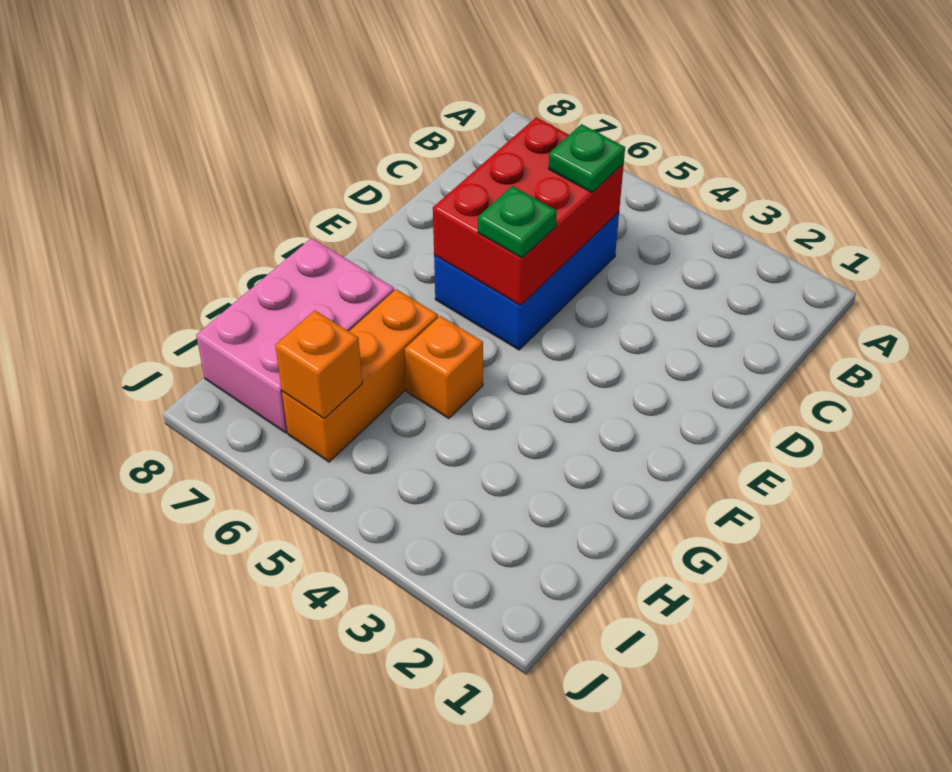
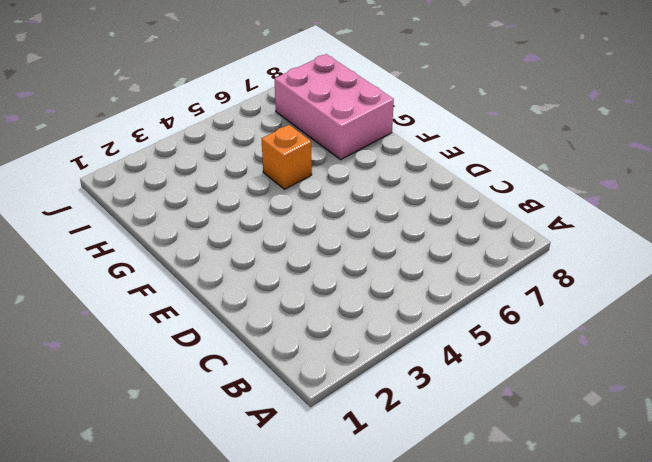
none -> blue 2x3 brick [434,212,619,350]
none -> orange 1x3 brick [282,289,438,462]

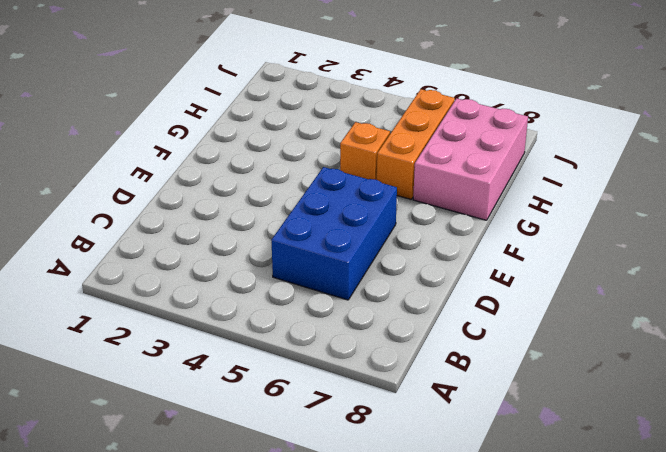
none -> red 2x3 brick [433,117,624,306]
none -> orange 1x1 brick [275,310,362,418]

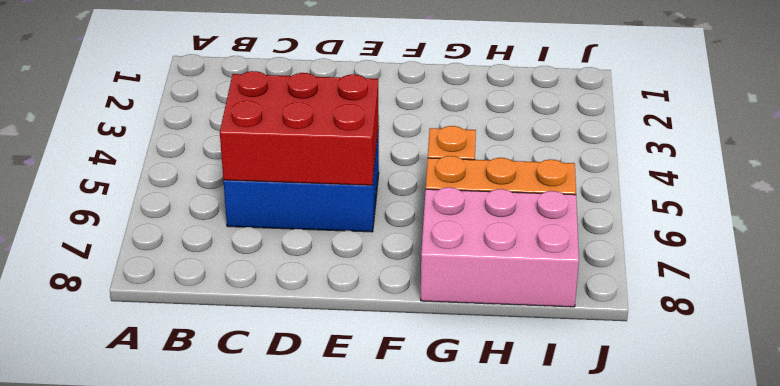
none -> orange 1x1 brick [275,310,362,418]
none -> green 1x1 plate [549,124,625,193]

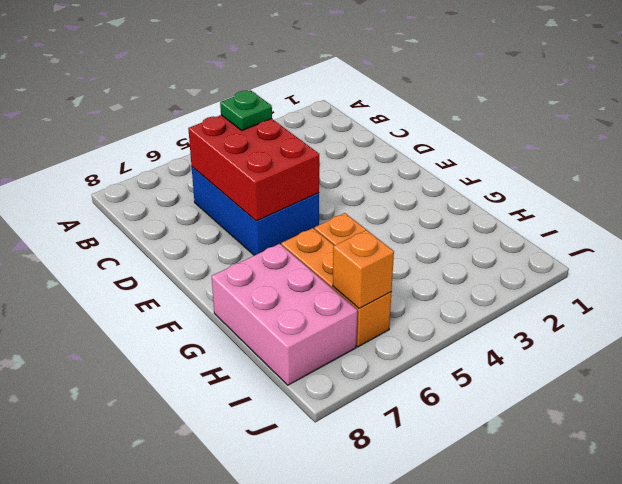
none -> green 1x1 plate [478,186,557,258]

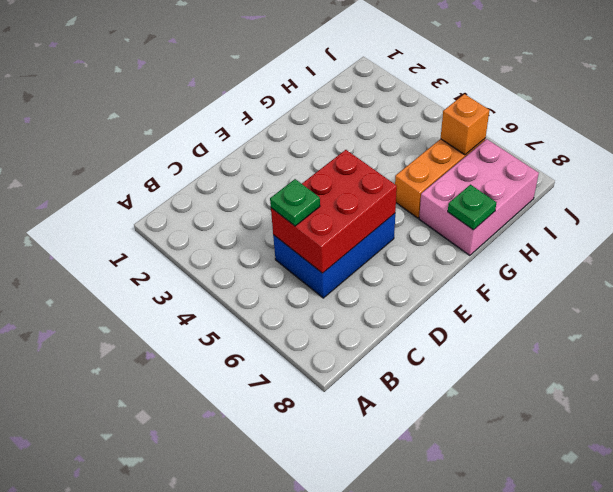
green 1x1 plate [448,185,496,230] -> green 1x1 plate moved to [478,186,557,258]
none -> orange 1x1 brick [405,316,483,419]

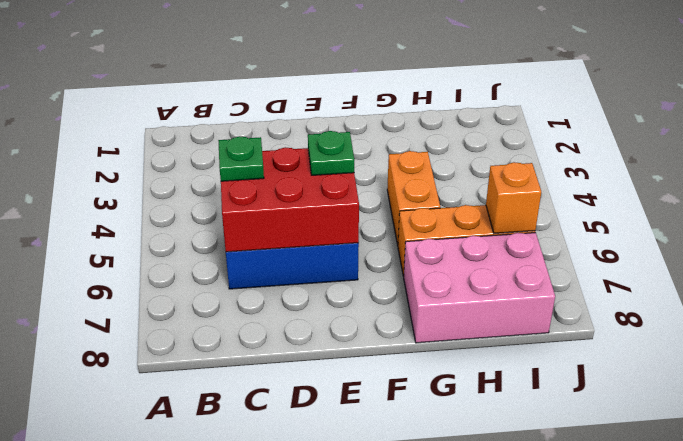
orange 1x2 brick [387,151,440,245] -> orange 1x1 brick [405,316,483,419]

